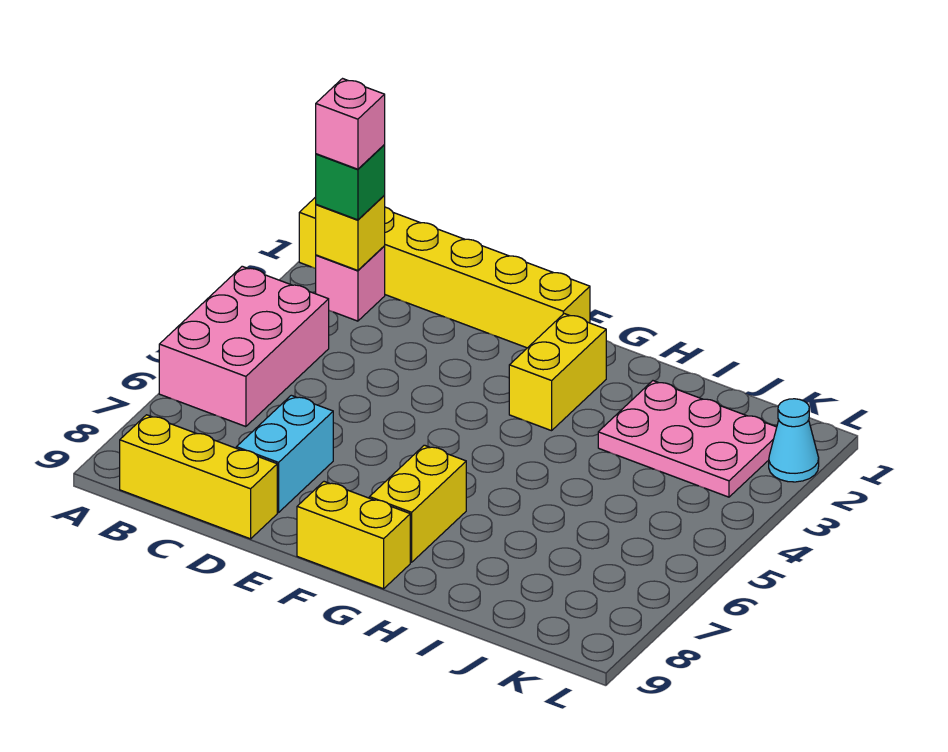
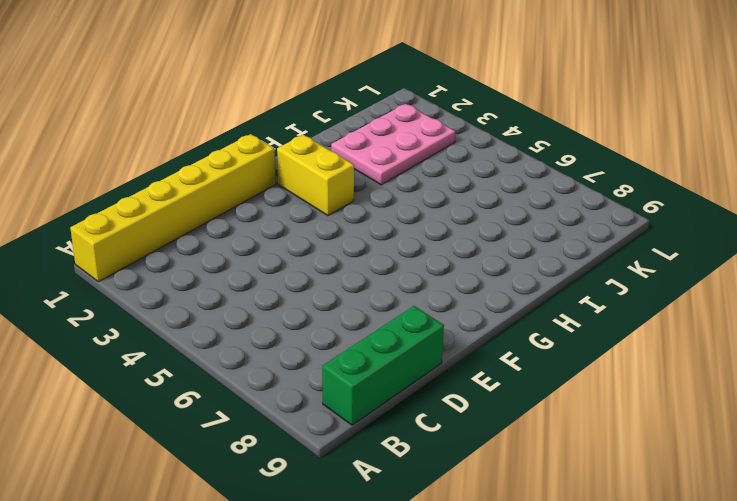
green 1x3 brick [322,306,444,425] -> yellow 1x3 brick [120,415,277,539]
none -> pink 2x3 brick [159,266,329,427]
none -> pink 1x1 brick [316,246,385,321]
none -> cyan 1x2 brick [236,395,333,512]

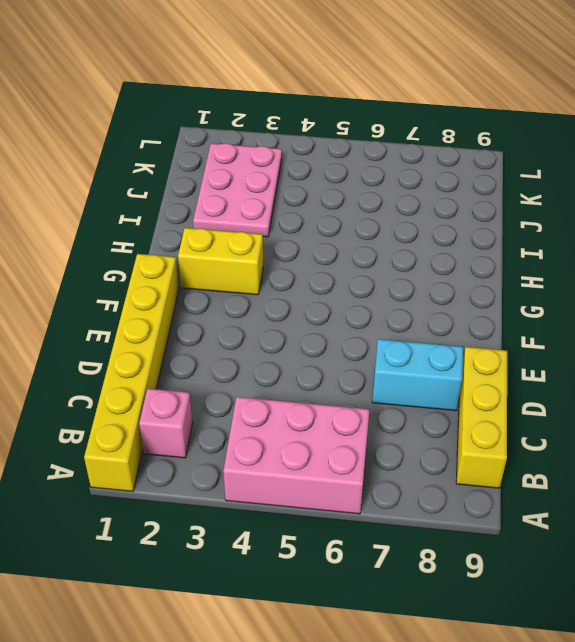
none -> yellow 1x2 brick [297,482,410,589]
none -> yellow 1x2 brick [369,445,466,562]
none -> cyan 1x1 cone [769,399,819,482]

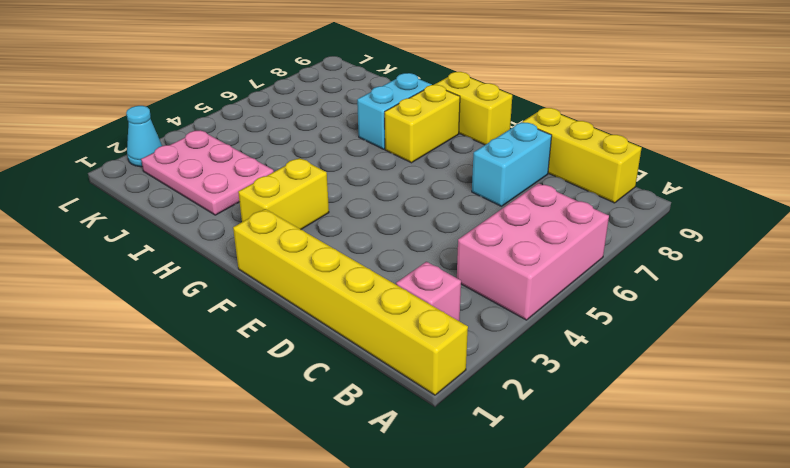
cyan 1x2 brick [357,73,432,149] -> none
none -> yellow 1x1 brick [316,196,385,270]
none -> green 1x1 brick [316,145,385,220]
none -> pink 1x1 brick [316,79,385,169]

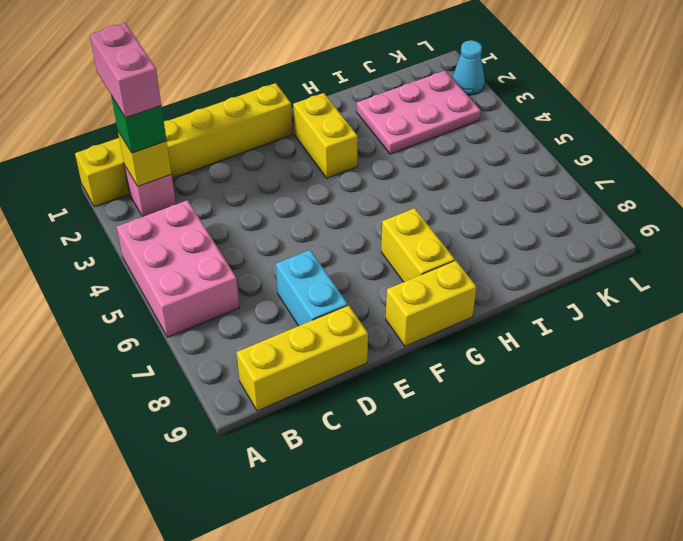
pink 1x2 brick [90,23,161,118] -> pink 1x1 brick [316,79,385,169]

